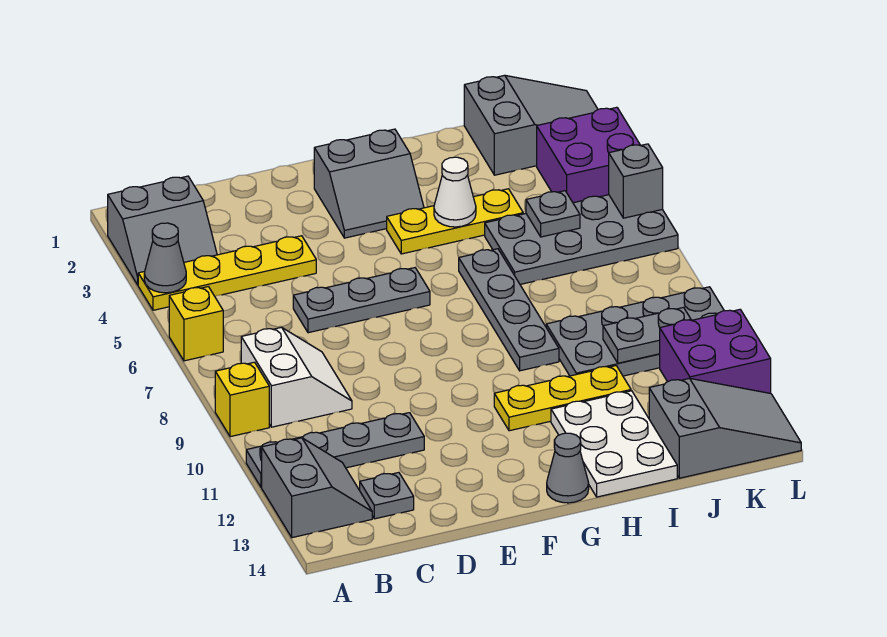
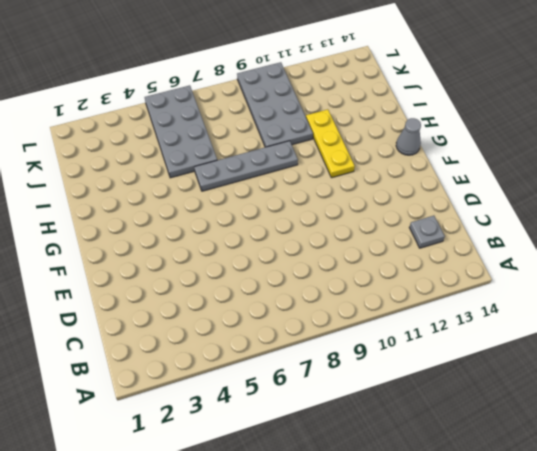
none -> grey 2x2 slope [108,176,217,285]
none -> yellow 1x4 plate [138,236,316,310]
none -> yellow 1x1 brick [169,287,223,361]

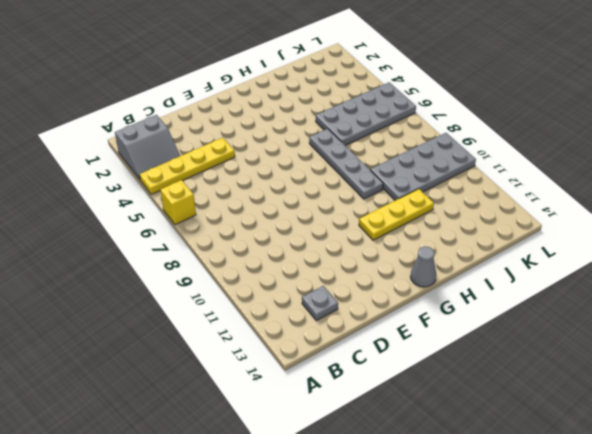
none -> yellow 1x1 brick [215,362,269,437]
none -> grey 1x4 plate [246,413,424,487]
none -> grey 2x2 slope [262,438,372,538]

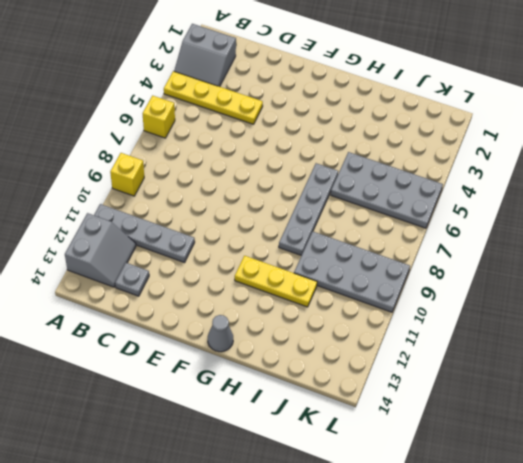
none -> white 2x2 slope [241,327,352,427]
none -> grey 1x3 plate [293,268,430,333]
none -> grey 2x2 slope [314,129,424,238]

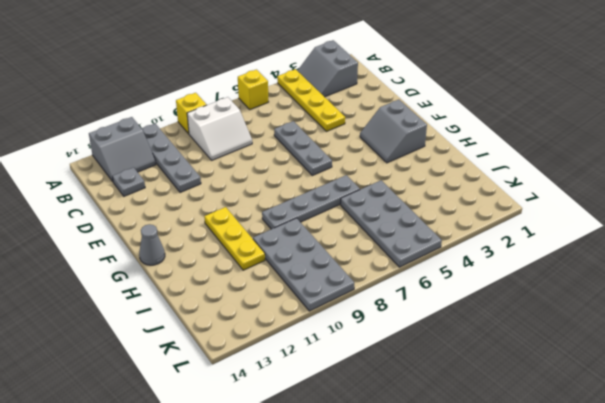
none -> yellow 1x3 plate [387,189,523,254]
none -> white 2x3 plate [551,391,677,497]
none -> grey 2x3 slope [464,75,598,175]

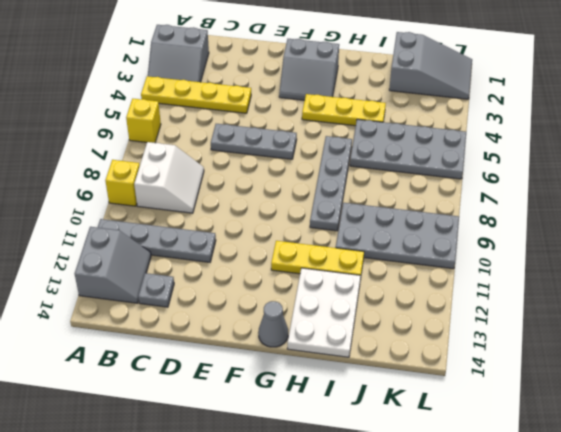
none -> grey 2x3 slope [649,378,801,478]
none -> purple 2x2 brick [537,107,641,203]
none -> purple 2x2 brick [660,310,771,393]

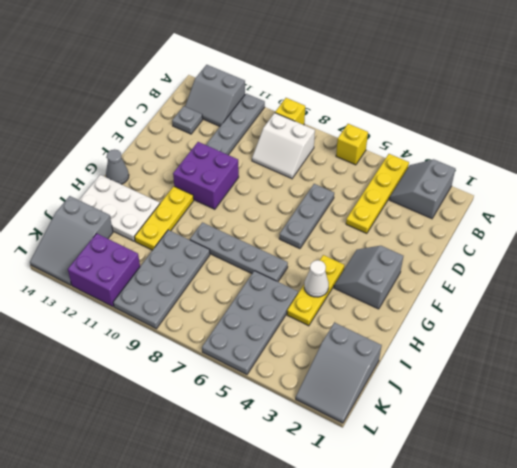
purple 2x2 brick [173,142,239,209] -> purple 2x2 brick moved to [537,107,641,203]
none -> grey 1x1 cone [144,223,186,293]
none -> grey 1x1 plate [526,191,580,237]
none -> grey 1x2 plate [603,308,691,363]

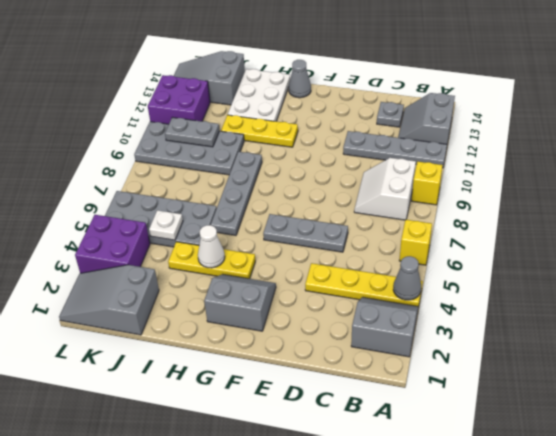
white 1x1 plate [149,210,183,240] -> grey 1x1 plate [526,191,580,237]
none -> grey 1x1 brick [609,144,663,218]

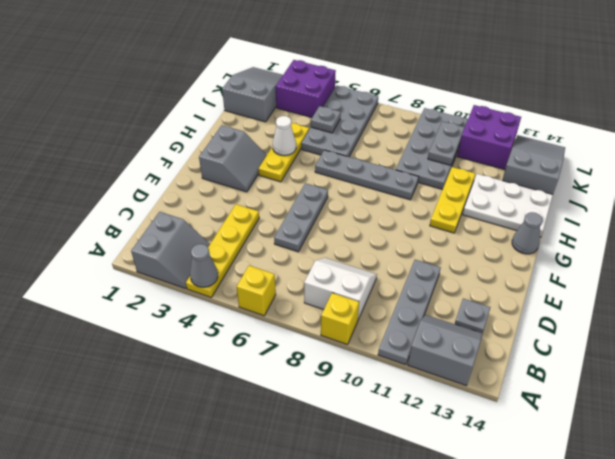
none -> grey 1x1 brick [609,144,663,218]

